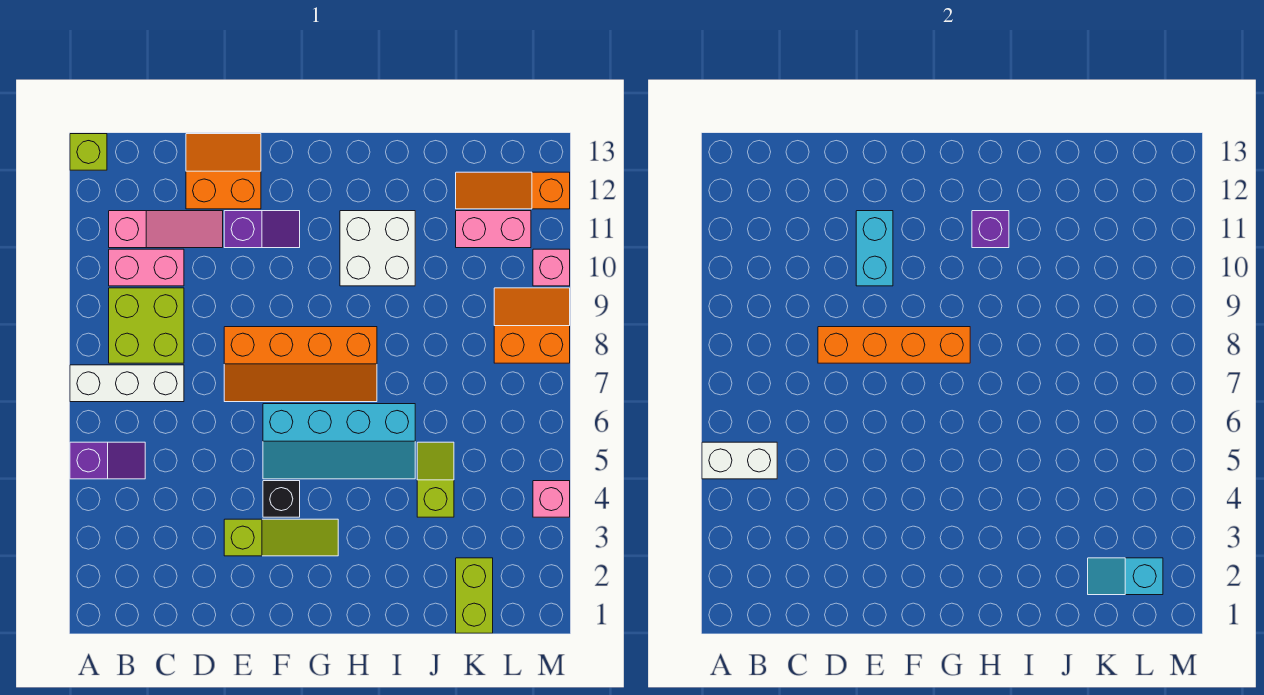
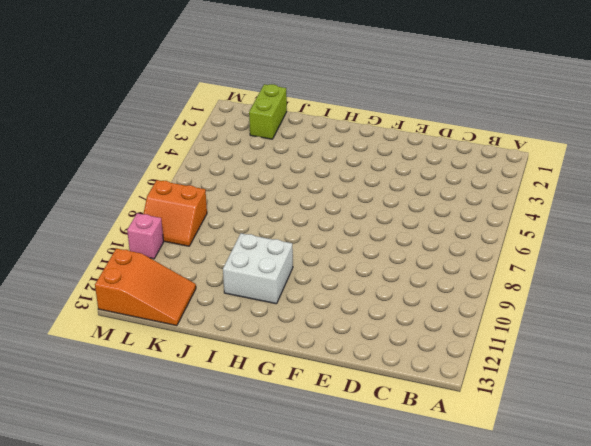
orange 2x3 slope [95,248,196,326] -> orange 1x3 slope [456,172,570,209]
none -> purple 1x2 slope [70,442,145,479]
none -> white 1x3 brick [70,365,184,402]
none -> lime 1x1 brick [70,134,107,170]

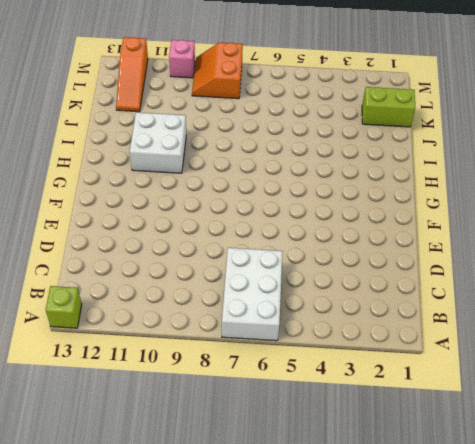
white 2x3 brick [222,248,283,341] -> white 1x3 brick [70,365,184,402]
none -> purple 1x2 slope [70,442,145,479]
none -> lime 2x2 brick [109,288,184,363]
none -> pink 1x2 brick [109,249,184,286]

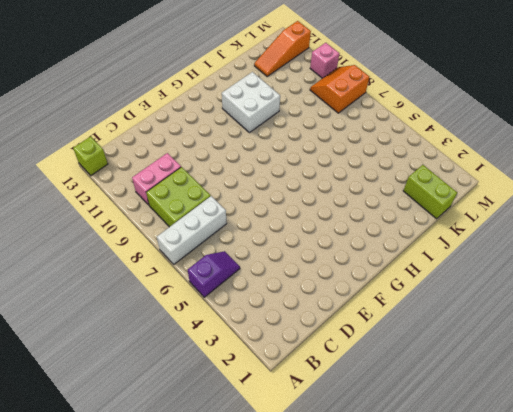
none -> pink 1x3 slope [109,211,223,248]
none -> orange 2x2 slope [186,134,261,209]
none -> lime 1x3 slope [224,519,338,556]

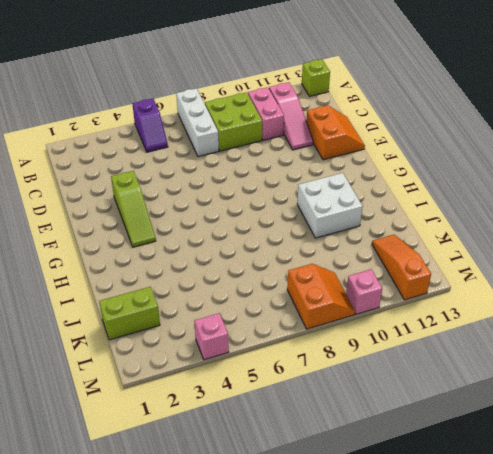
none -> orange 2x4 slope [224,327,377,402]
none -> purple 1x2 slope [224,211,300,248]
none -> black 1x1 brick [263,481,300,517]

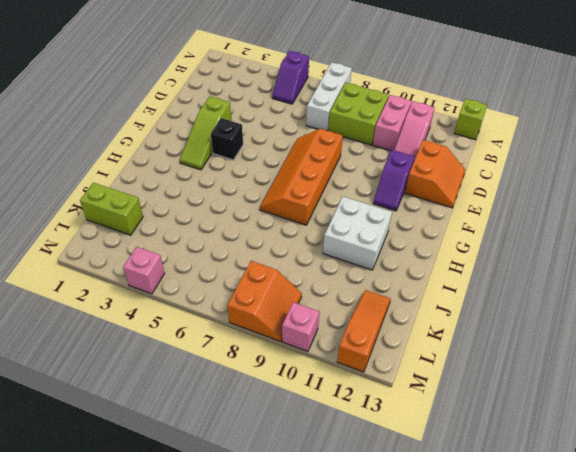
none -> cyan 2x4 slope [263,404,415,479]
none -> lime 1x2 slope [417,442,454,517]
none -> pink 1x2 brick [456,211,531,248]

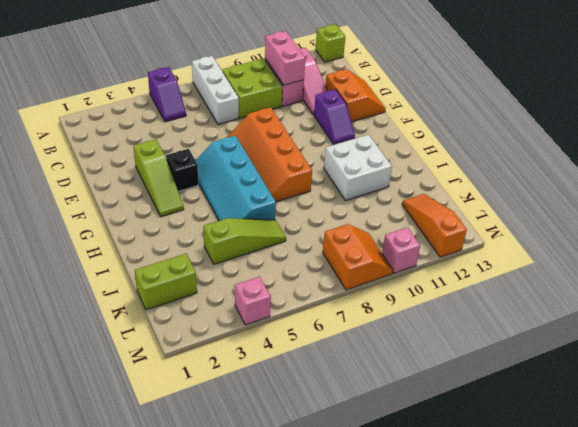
pink 1x2 brick [265,31,305,85] -> pink 1x2 brick moved to [456,211,531,248]
lime 1x3 slope [203,218,286,264] -> lime 1x2 slope [417,442,454,517]
none -> white 1x2 brick [702,442,777,479]
none -> orange 1x4 brick [818,327,970,363]
none -> cyan 1x2 brick [856,211,893,286]

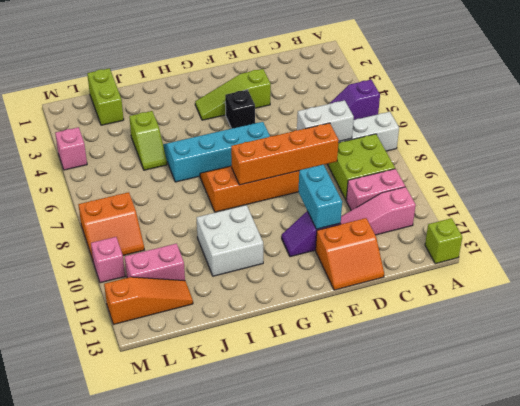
white 1x2 brick [297,100,354,141] -> white 1x2 brick moved to [702,442,777,479]
none -> purple 1x1 brick [972,211,1009,248]
none -> cyan 1x2 slope [1088,558,1163,595]

